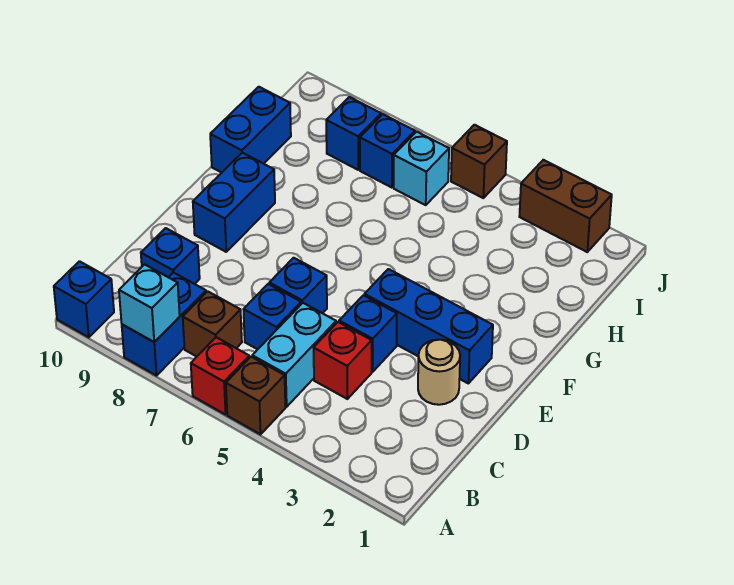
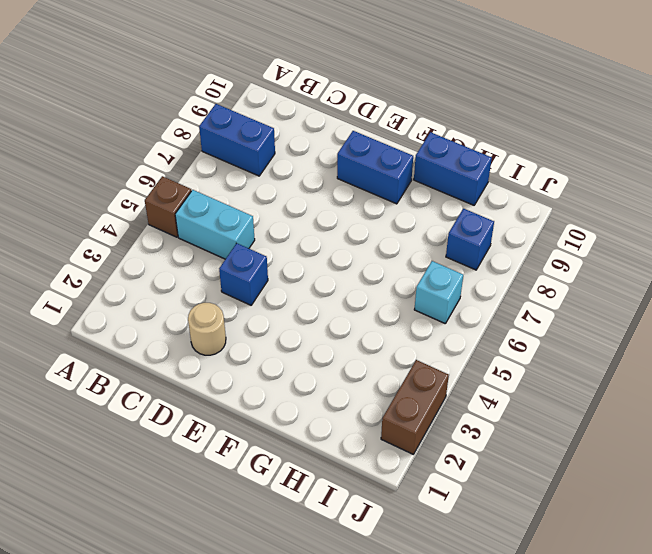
none -> red 1x1 brick [191,337,249,415]
none -> blue 1x1 brick [54,261,114,337]
none -> brown 1x1 brick [183,291,242,357]

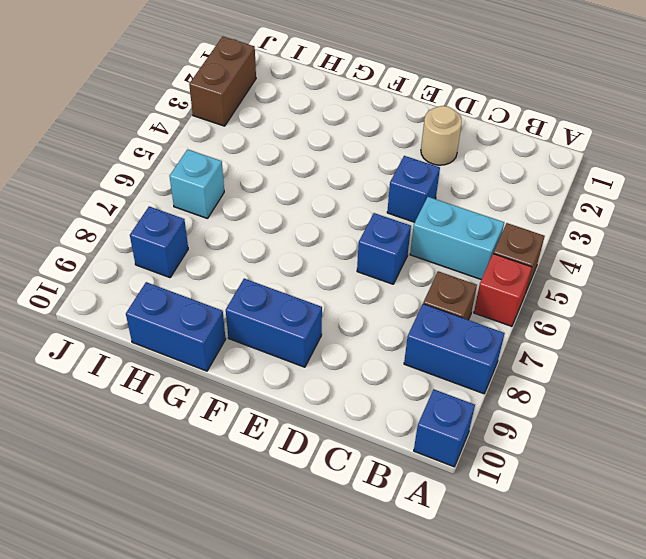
none -> red 1x1 brick [314,322,372,399]
none -> blue 1x1 brick [243,284,301,349]
none -> blue 1x1 brick [141,228,200,284]

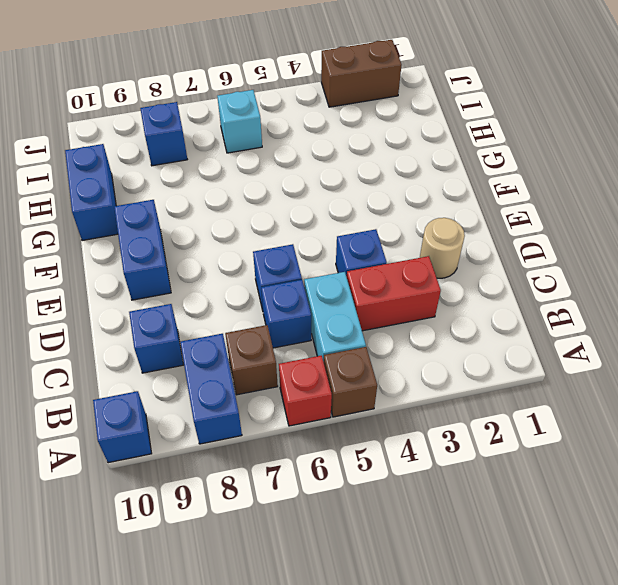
red 1x2 brick [347,256,441,331] -> red 1x1 brick [314,322,372,399]
none -> blue 1x3 brick [364,269,493,383]
none -> blue 1x1 brick [360,114,415,188]
none -> brown 1x1 brick [451,125,507,198]

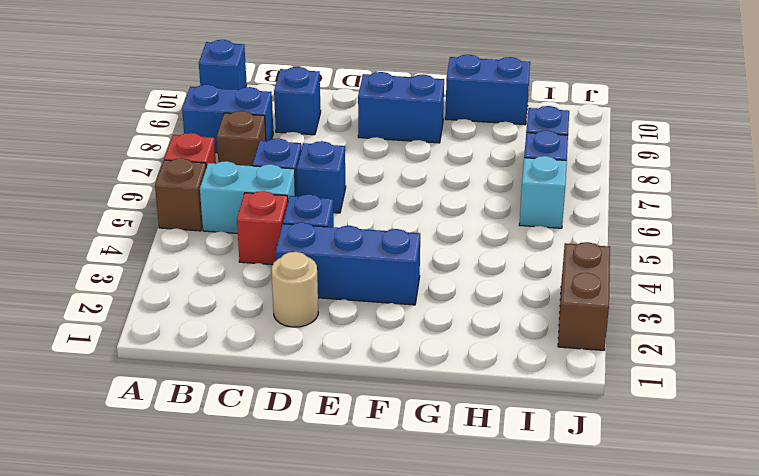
blue 1x3 brick [276,222,420,305] -> blue 1x3 brick turned to [364,269,493,383]
none -> brown 1x1 brick [451,125,507,198]
none -> cyan 1x1 brick [119,265,180,342]

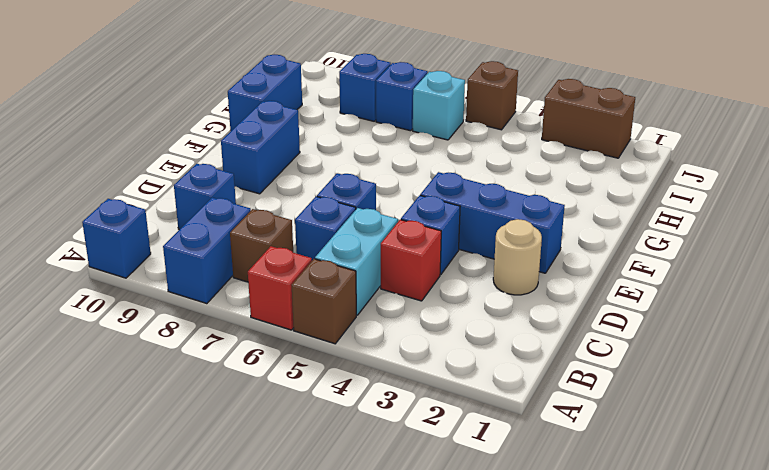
none -> cyan 1x1 brick [119,265,180,342]

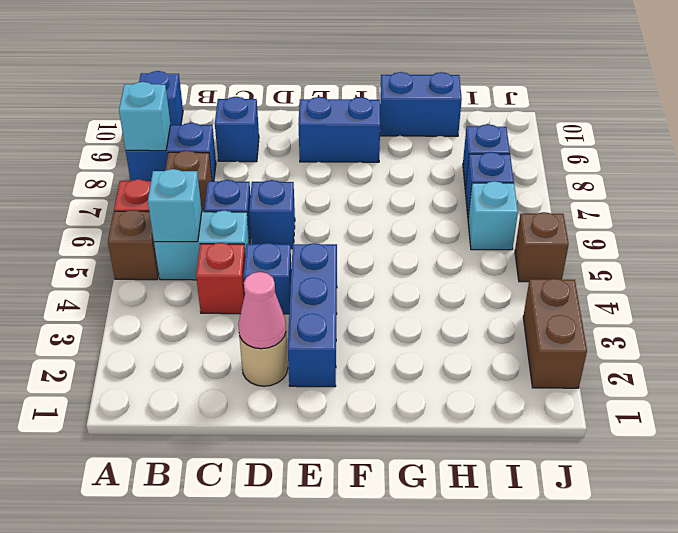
cyan 1x1 brick [148,169,202,242] -> none
pink 1x1 cone [238,272,286,349] -> none

